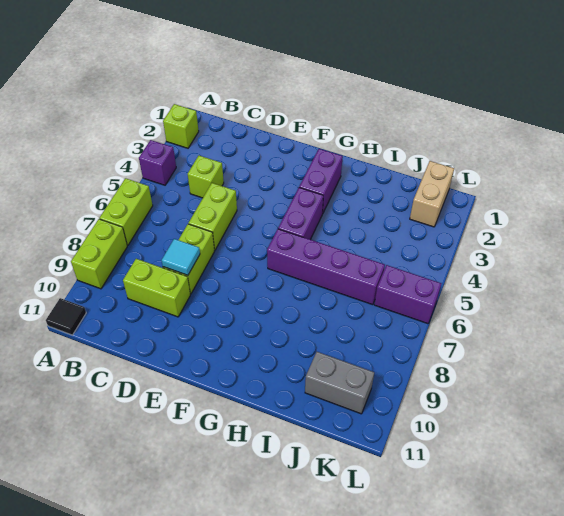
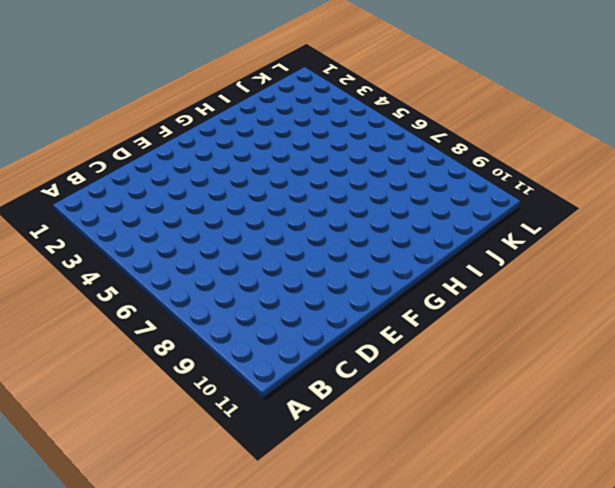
none -> lime 1x1 brick [163,104,199,148]
none -> purple 1x1 brick [139,140,176,185]
none -> lime 1x2 brick [99,178,153,245]

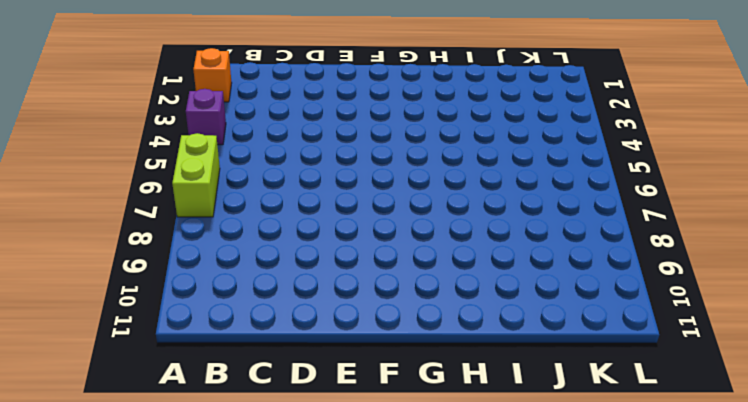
orange 1x1 brick [193,48,232,102] -> lime 1x1 brick [163,104,199,148]
none -> lime 1x2 brick [71,219,127,289]
none -> black 1x1 tile [46,298,86,335]
none -> lime 1x1 brick [188,156,224,198]

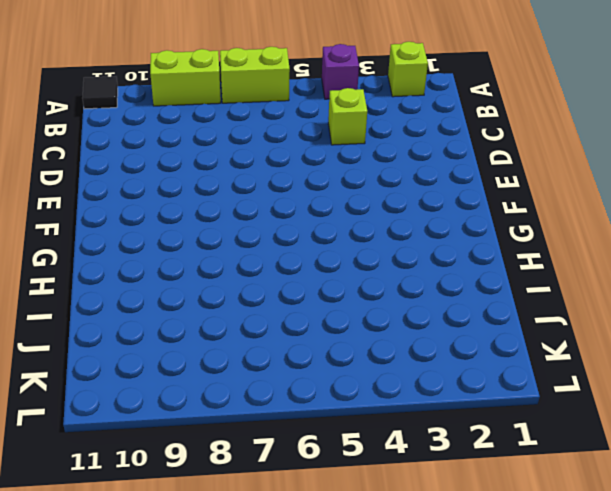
none -> lime 1x2 brick [123,259,190,317]
none -> lime 1x2 brick [188,183,237,250]
none -> lime 1x2 brick [163,224,215,294]

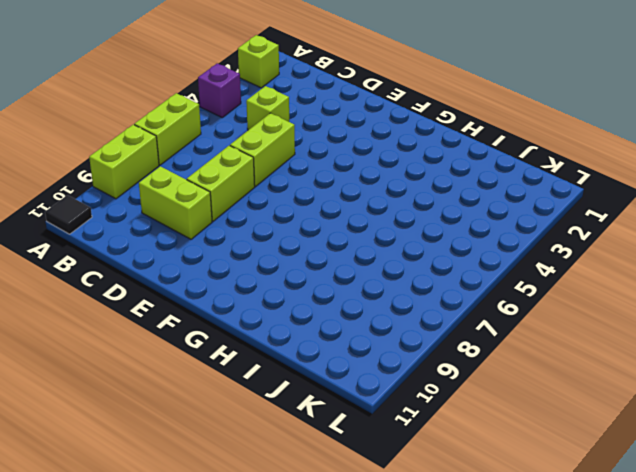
none -> purple 1x2 brick [299,149,343,214]
none -> purple 1x2 brick [278,188,323,240]
none -> purple 1x4 brick [267,229,385,305]

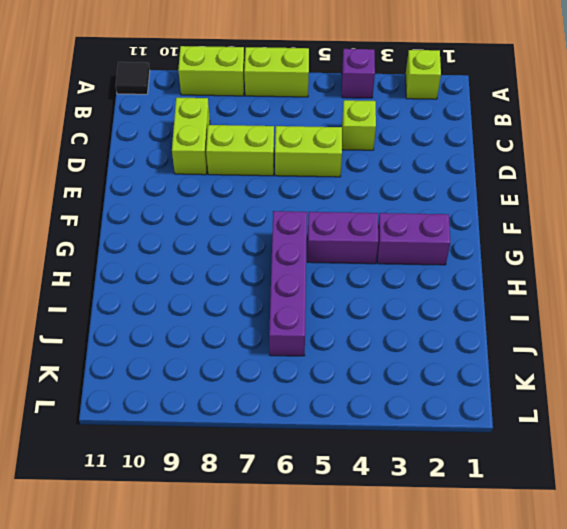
none -> grey 1x2 brick [305,352,374,414]
none -> tan 1x2 brick [410,161,454,227]
none -> purple 1x2 brick [374,265,441,324]

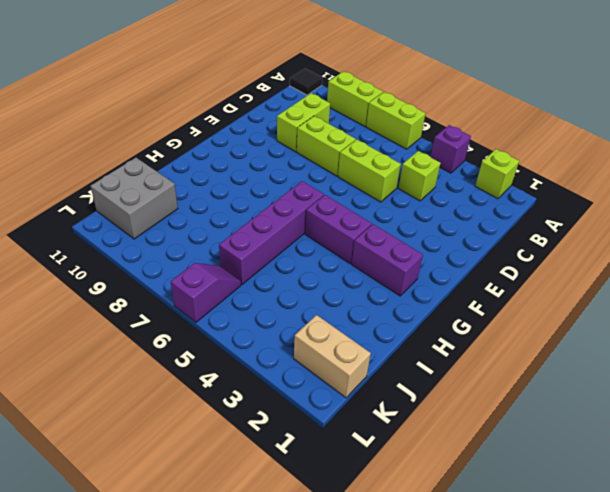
grey 2x2 brick [91,158,178,239] -> grey 1x2 brick [305,352,374,414]
purple 1x2 slope [171,263,241,322] -> purple 1x2 brick [374,265,441,324]
none -> cyan 1x1 tile [162,239,200,275]

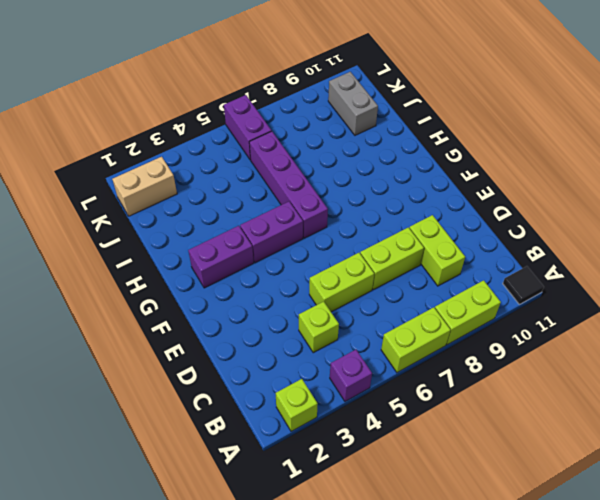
none -> cyan 1x1 tile [162,239,200,275]

